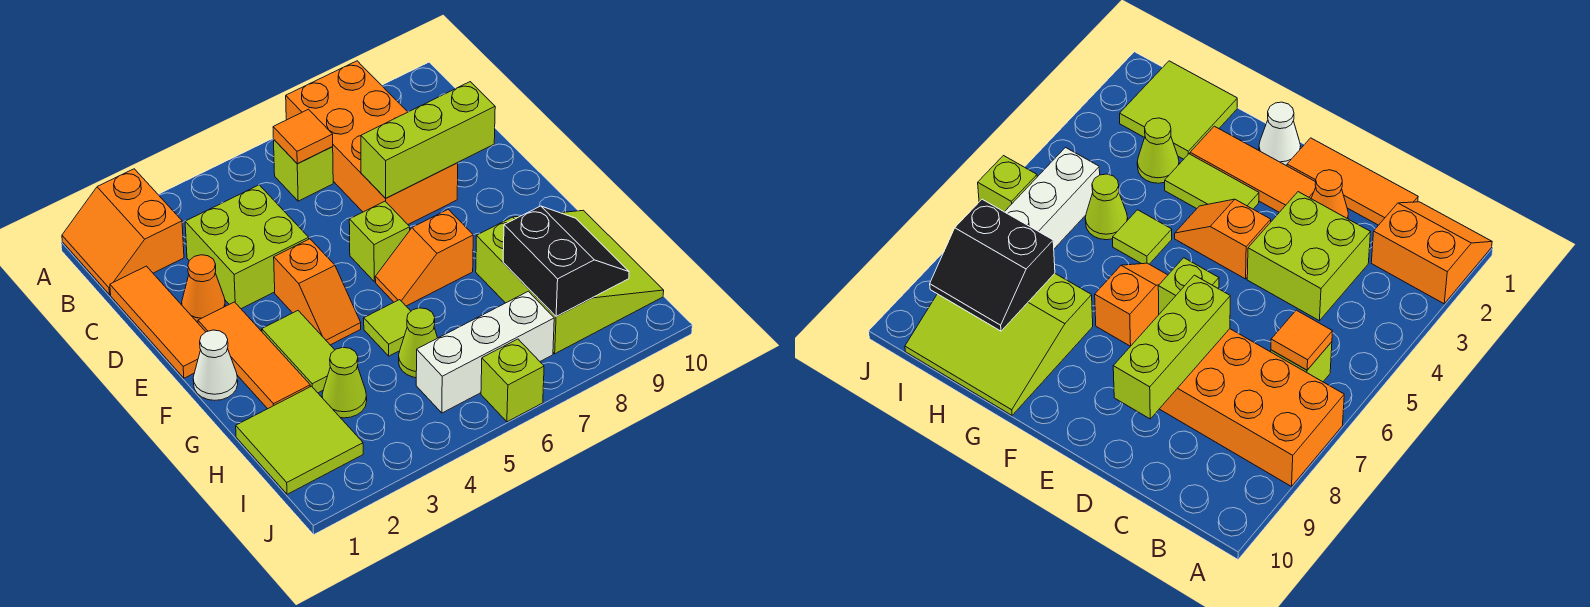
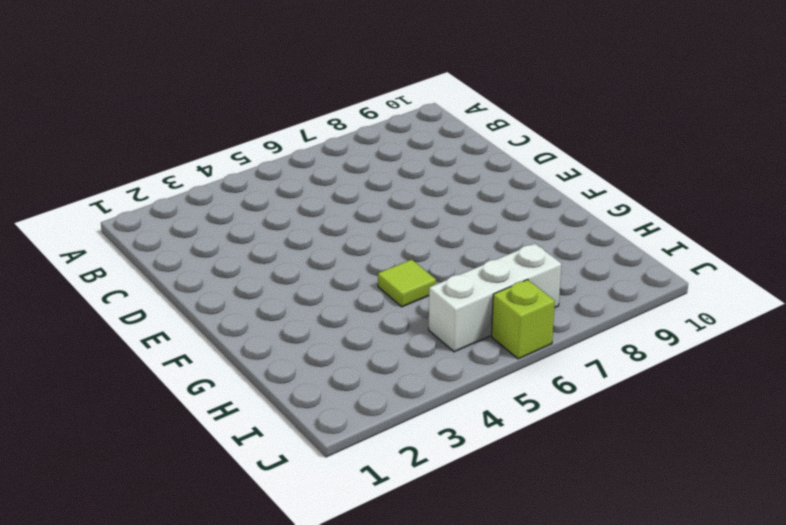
none -> orange 2x2 slope [62,169,184,295]
none -> orange 2x4 brick [286,61,458,224]
none -> lime 1x1 brick [274,140,333,201]

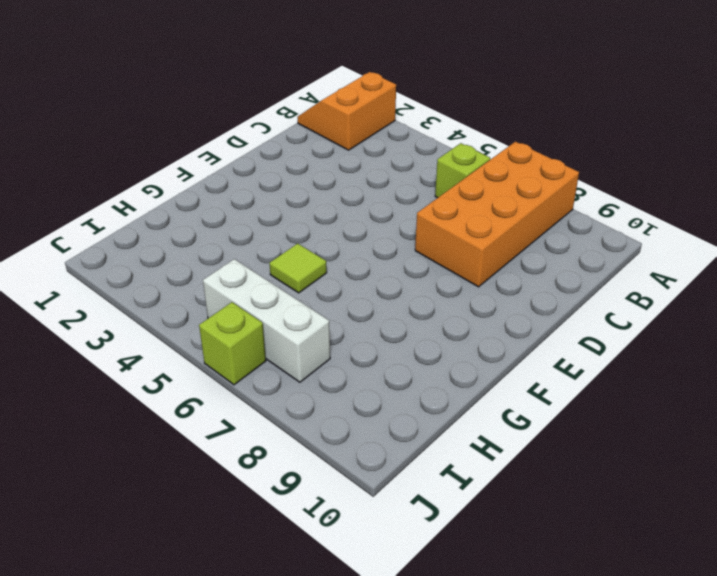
none -> orange 1x3 tile [110,266,205,378]
none -> lime 2x2 brick [185,185,309,309]
none -> orange 1x1 cone [182,255,225,323]

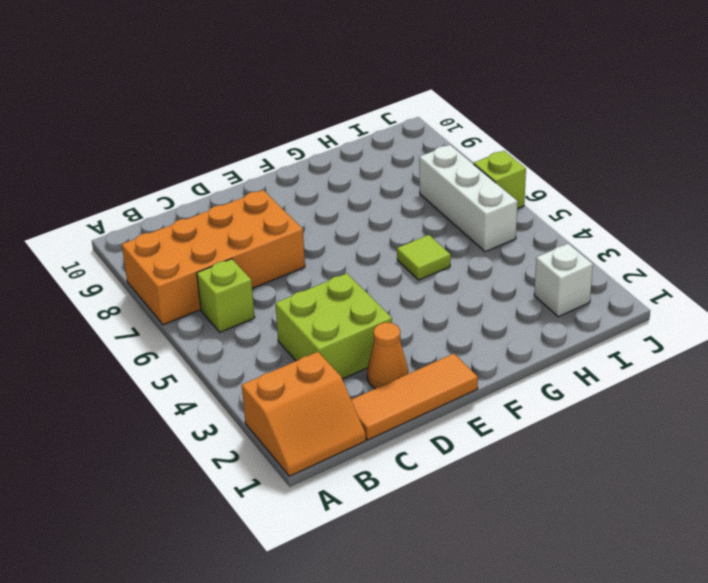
white 1x1 brick [534,244,593,317] -> lime 2x2 tile [236,386,363,494]
none -> orange 1x3 tile [198,302,310,409]
none -> orange 1x2 slope [274,239,361,345]
none -> lime 1x1 brick [349,201,410,281]

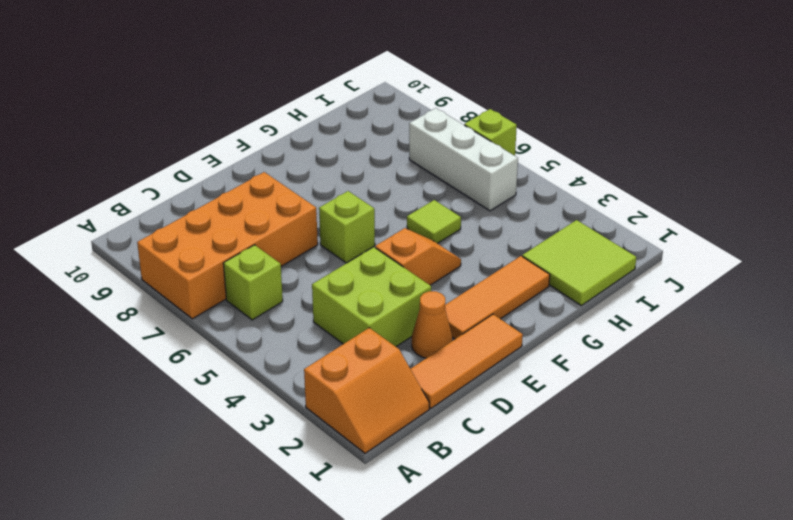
none -> white 1x1 cone [193,330,238,400]
none -> lime 1x2 tile [262,311,334,393]
none -> orange 1x2 slope [375,209,473,306]

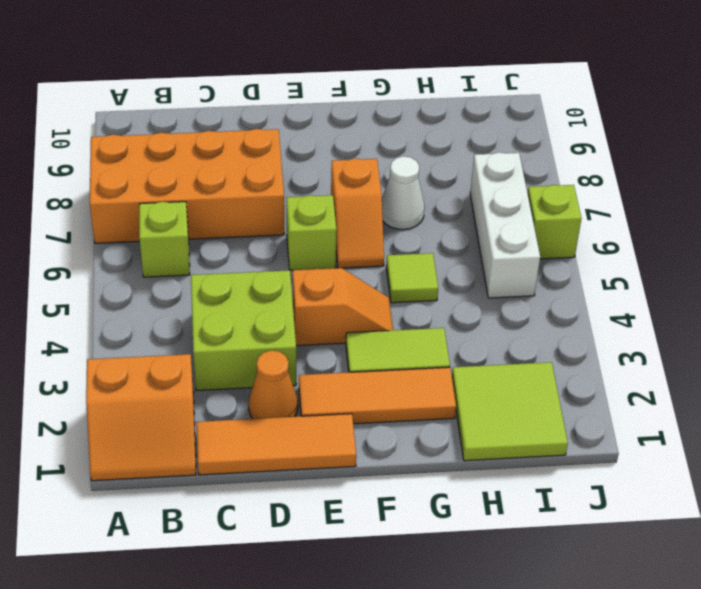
white 1x1 cone [382,156,425,230] -> white 1x1 cone moved to [193,330,238,400]
none -> lime 3x3 slope [476,210,664,354]
none -> lime 1x1 cone [322,347,367,418]
none -> lime 1x1 cone [399,308,437,378]

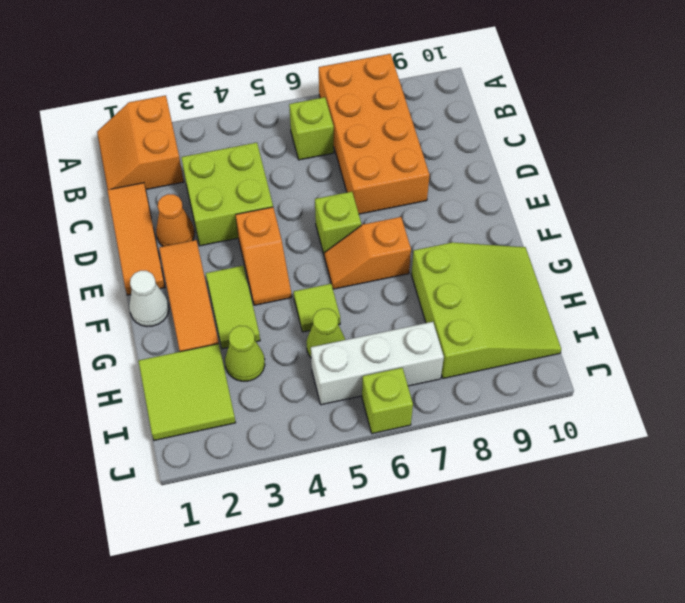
none -> orange 1x1 tile [273,109,333,164]
none -> lime 1x3 brick [361,82,495,198]
none -> black 2x2 slope [503,206,629,316]

